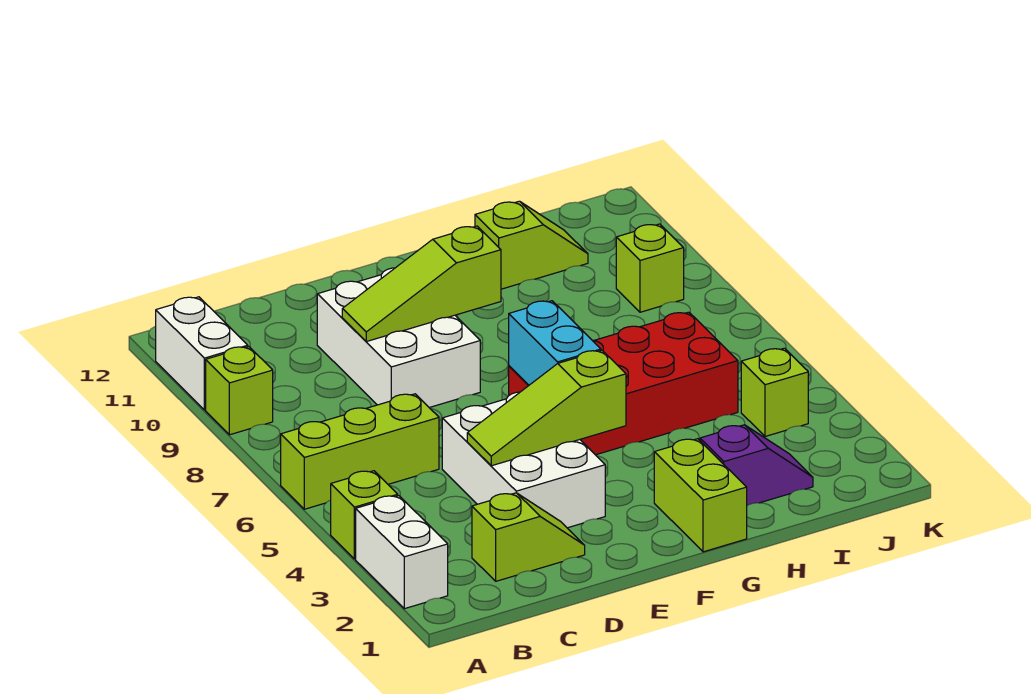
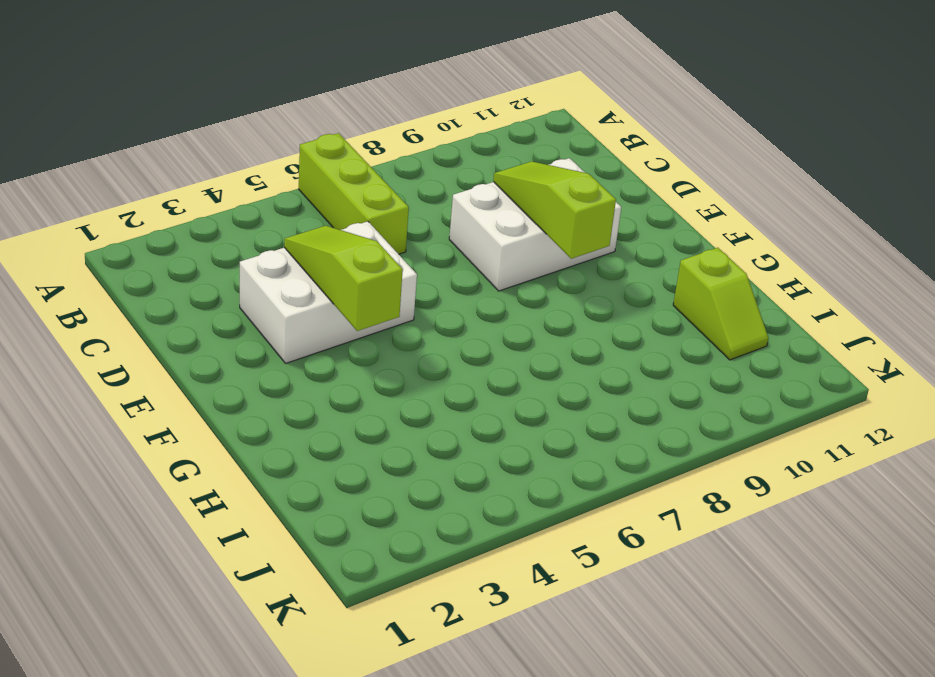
none -> white 1x2 brick [356,496,448,609]
none -> lime 1x1 brick [331,471,398,559]
none -> lime 1x1 brick [206,347,273,435]

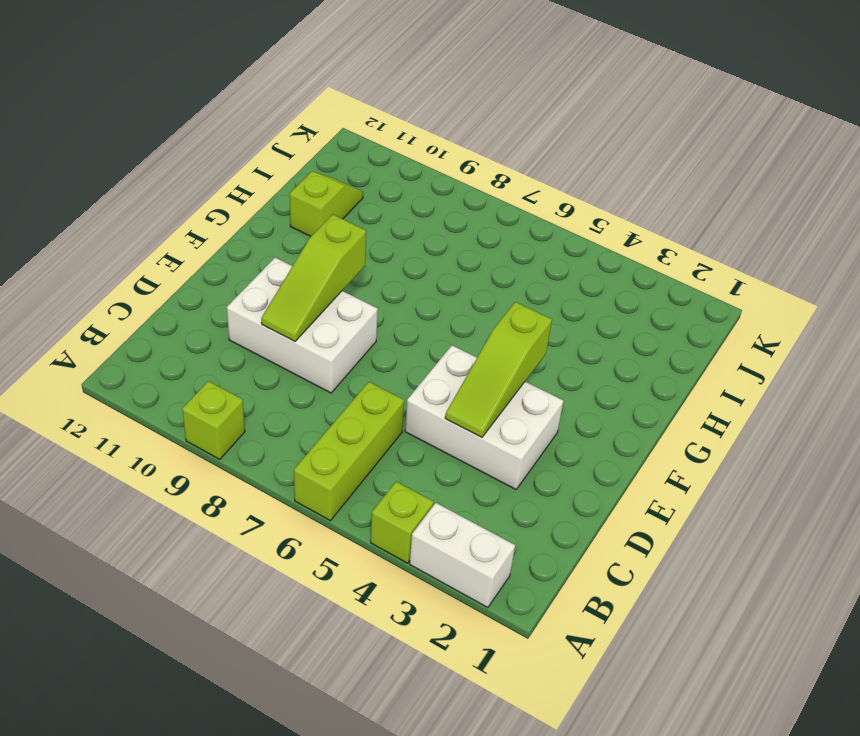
none -> white 1x2 brick [156,297,248,410]
none -> lime 1x2 slope [472,493,585,581]
none -> red 2x4 brick [509,312,738,455]

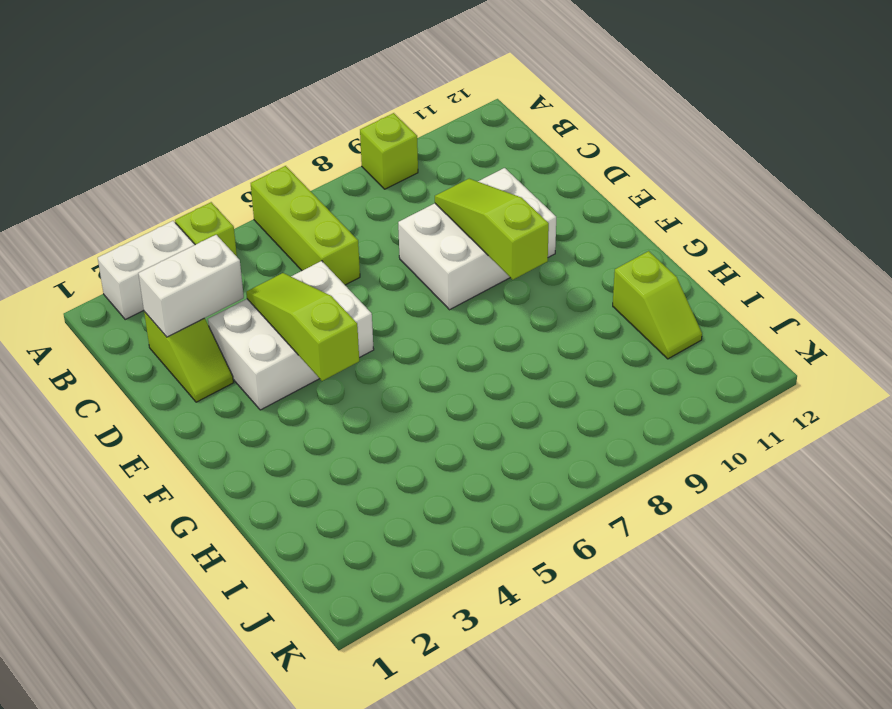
white 1x2 brick [138,235,244,337] -> white 1x2 brick moved to [156,297,248,410]
none -> red 2x4 brick [509,312,738,455]
none -> lime 1x2 brick [654,439,747,552]
none -> purple 1x2 slope [700,425,813,506]

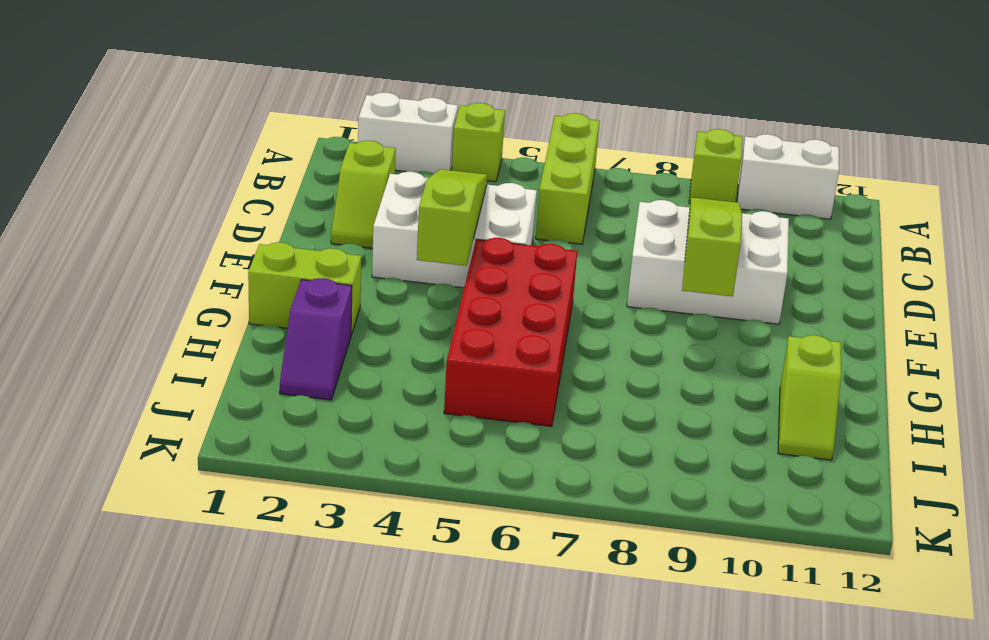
none -> lime 1x1 brick [741,348,808,436]
none -> lime 1x1 brick [616,224,684,312]
none -> cyan 1x2 brick [509,301,601,385]

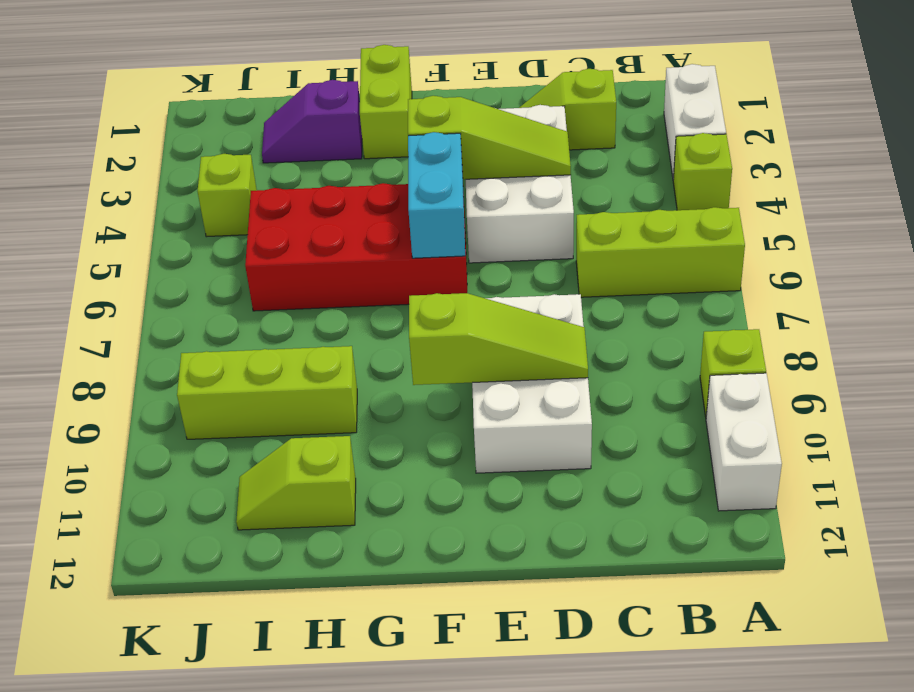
lime 1x3 brick [177,346,357,439] -> lime 1x1 brick [616,224,684,312]

